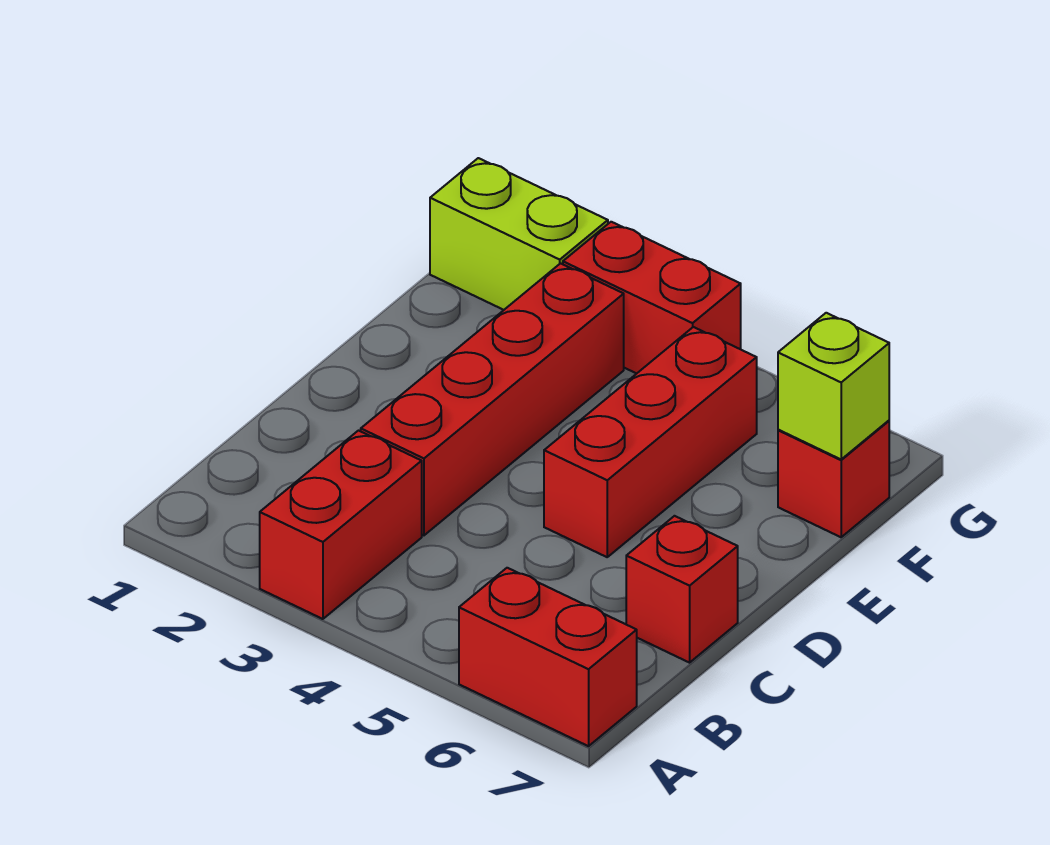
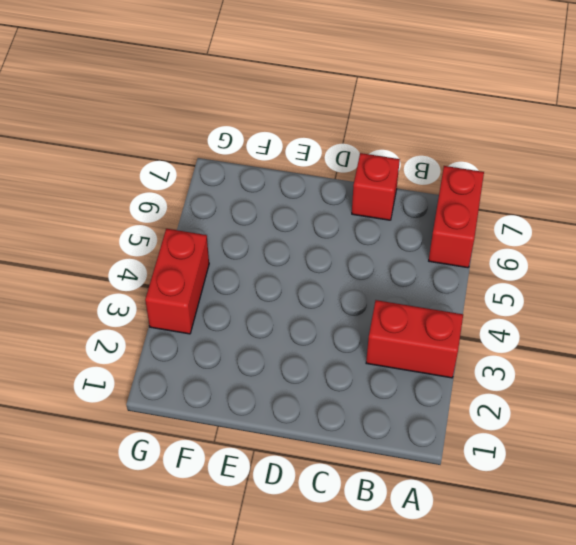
none -> red 1x4 brick [361,263,624,535]
none -> red 1x3 brick [544,327,757,557]

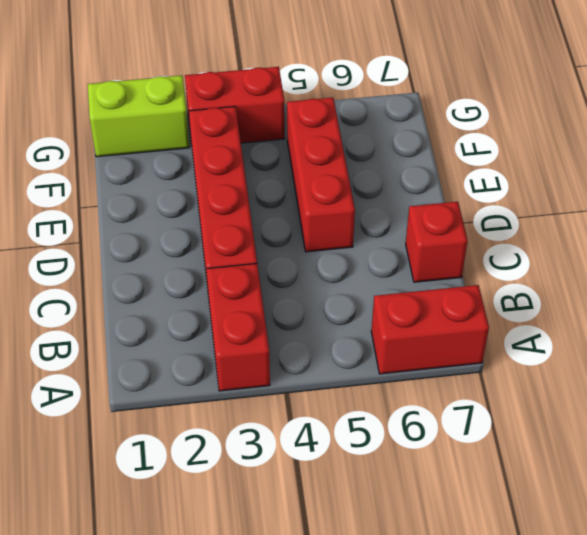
none -> red 1x1 brick [778,421,889,537]
none -> lime 1x1 brick [778,313,889,459]

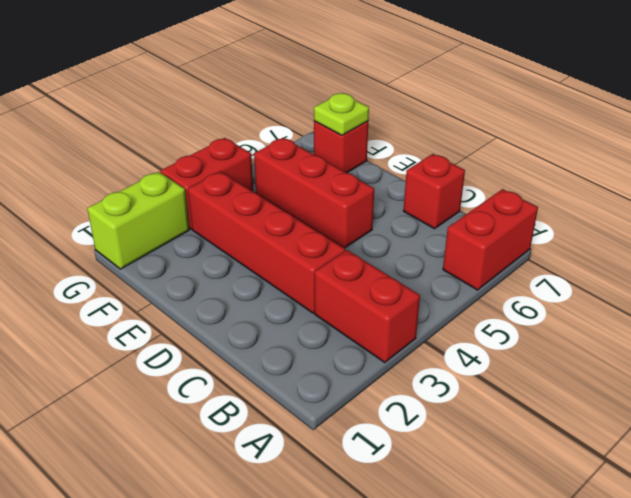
lime 1x1 plate [314,93,369,135] -> lime 1x1 brick [778,313,889,459]

